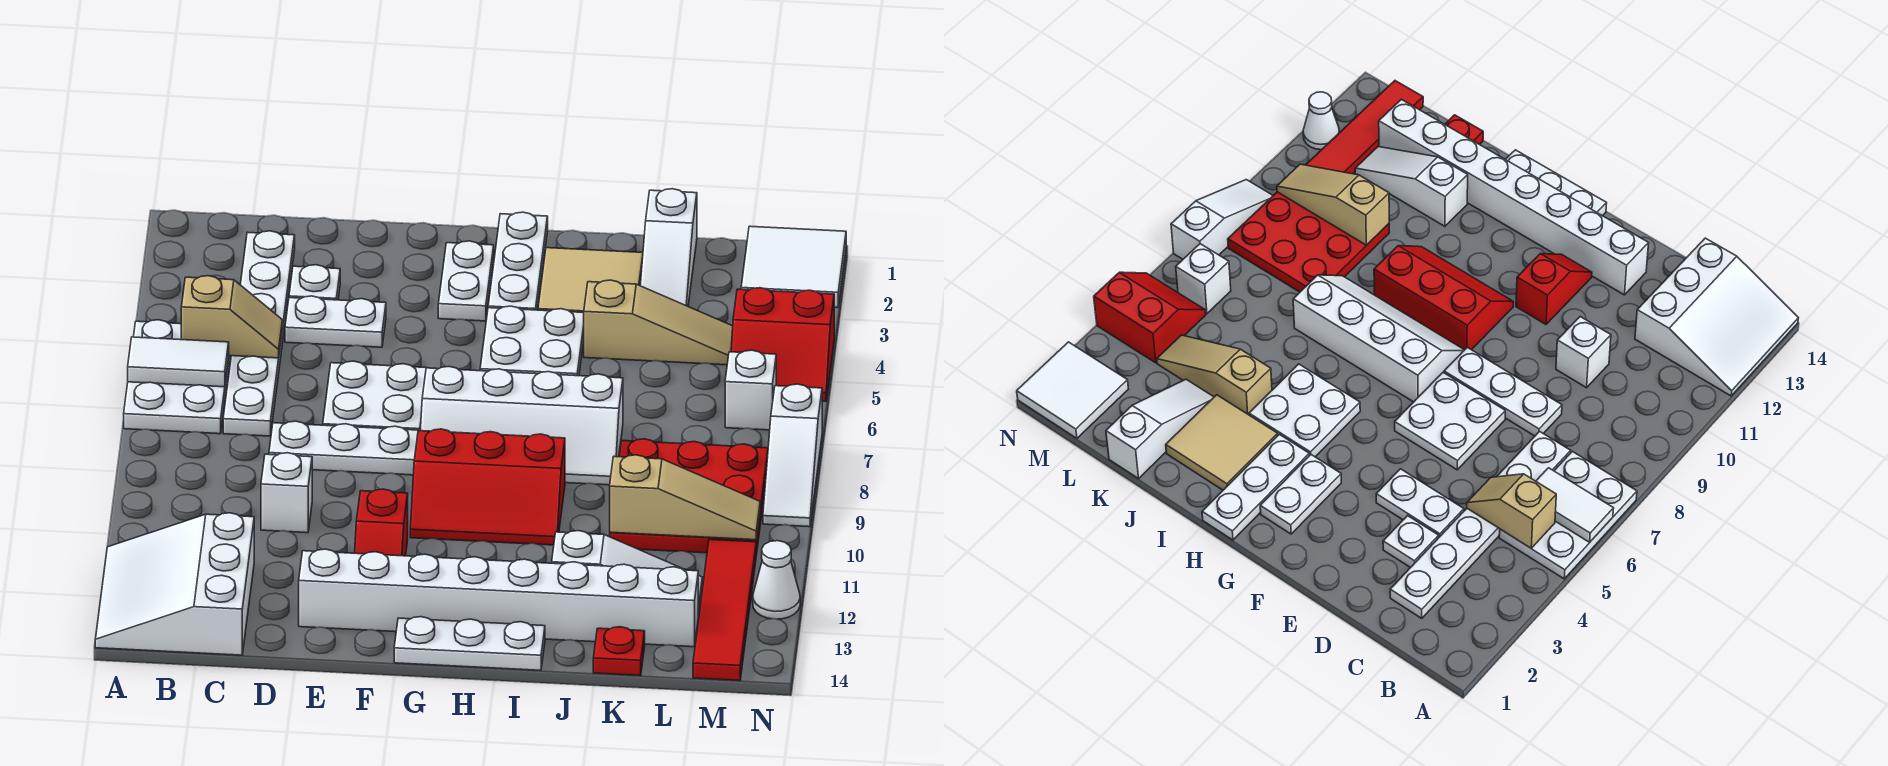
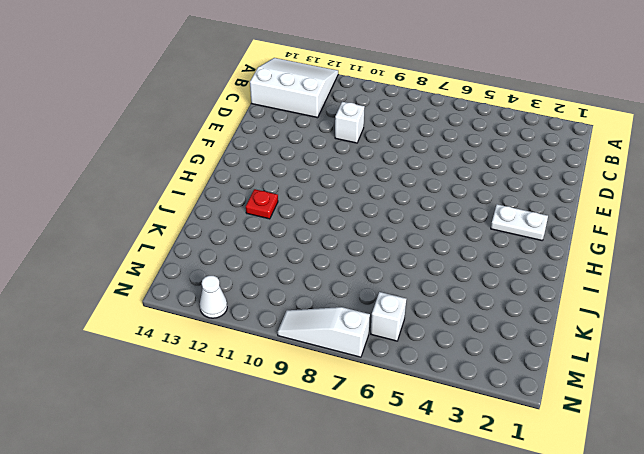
red 1x1 plate [246,189,278,219] -> red 1x1 plate moved to [593,627,645,676]
none -> white 2x3 plate [124,320,231,434]
none -> white 1x6 plate [223,231,295,436]
none -> white 1x1 plate [289,265,340,300]
none -> white 1x2 plate [285,296,386,347]

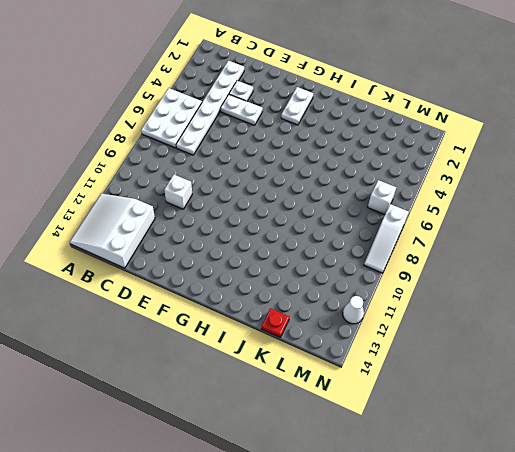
none -> white 1x3 plate [269,421,419,475]
none -> white 2x2 plate [323,361,426,431]
none -> white 1x8 brick [299,549,698,647]
none -> red 1x2 slope [355,489,408,556]

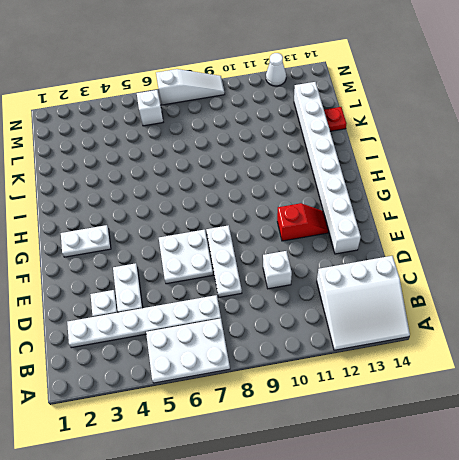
none -> white 2x4 slope [420,367,623,485]
none -> red 2x3 slope [410,429,565,545]
none -> white 1x3 plate [394,617,545,670]
none -> white 1x3 plate [488,212,548,310]

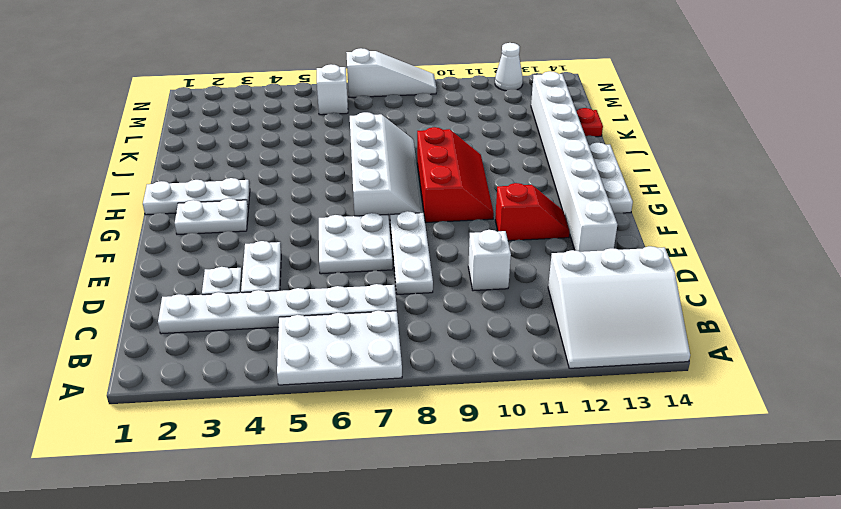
none -> white 2x2 plate [480,306,584,376]
none -> tan 2x2 tile [538,248,643,313]
none -> tan 1x3 slope [584,280,733,365]
none -> white 1x3 slope [552,531,702,615]

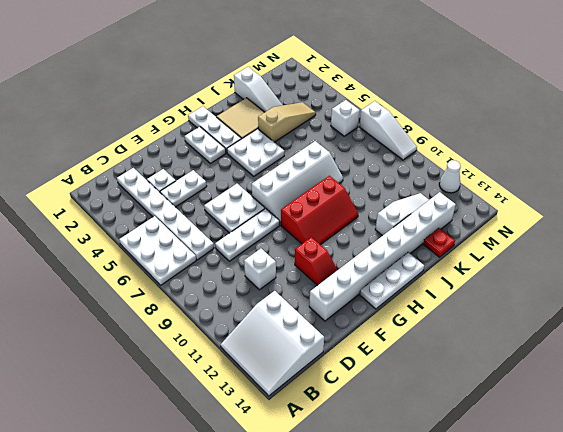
none -> red 3x3 plate [610,439,768,555]
none -> white 2x2 tile [741,226,846,307]
none -> red 2x2 slope [731,288,834,401]
none -> red 1x4 tile [693,539,756,681]

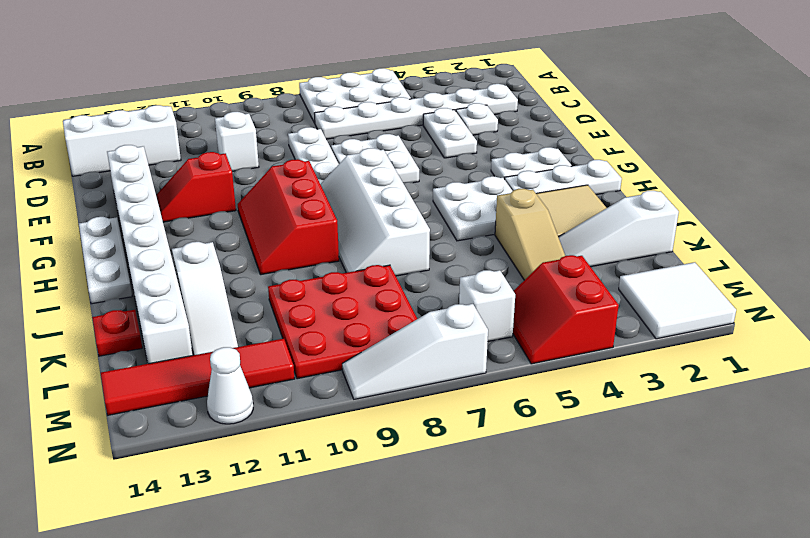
none -> white 1x2 tile [128,337,229,387]
none -> tan 1x2 slope [181,276,282,358]
none -> tan 1x3 slope [610,455,760,540]

